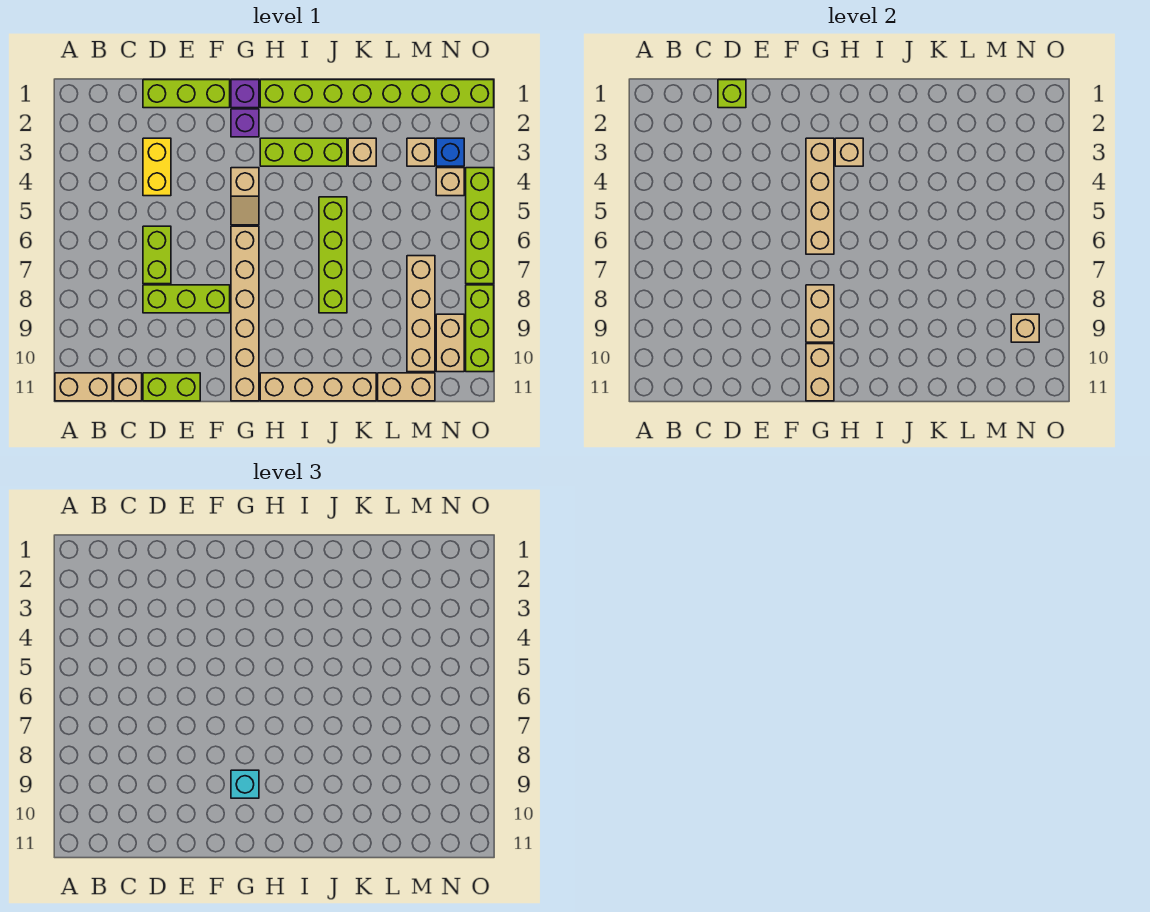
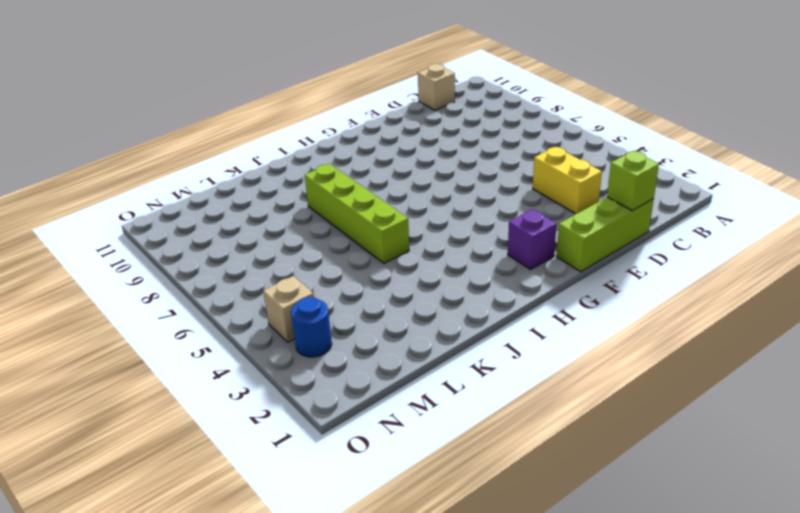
blue 1x1 round brick [291,297,332,357] -> blue 1x1 brick [436,138,464,166]
none -> tan 1x2 brick [55,373,112,401]
none -> lime 1x2 brick [143,226,171,284]
none -> lime 1x3 brick [143,285,230,313]
none -> lime 1x2 brick [143,373,200,401]

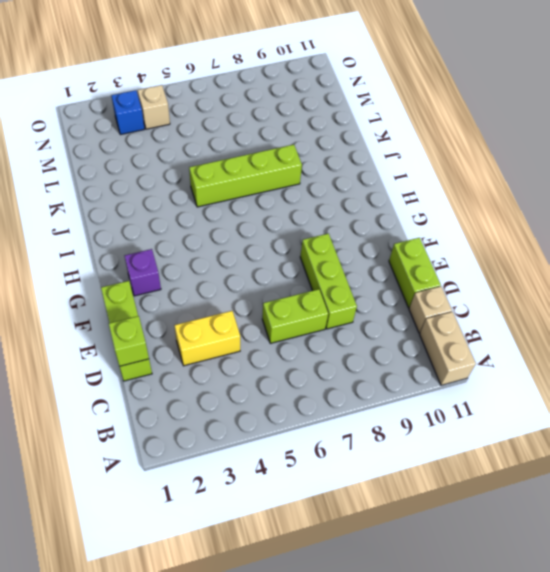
none -> purple 1x1 brick [231,80,259,108]
none -> tan 1x2 slope [231,168,259,225]
none -> tan 1x6 brick [231,226,259,401]
none -> lime 1x8 brick [260,80,494,108]

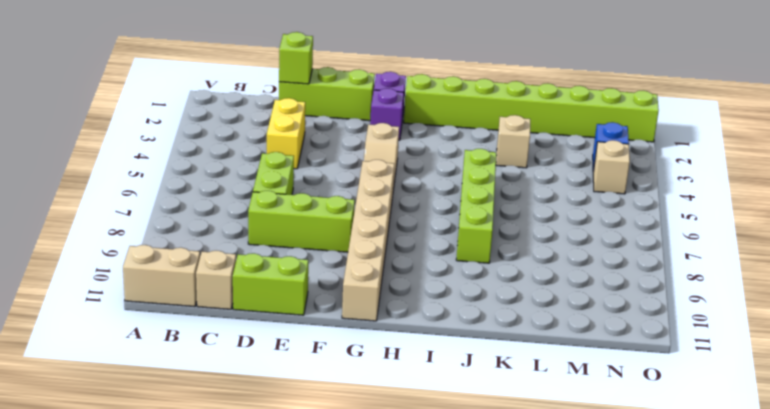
none -> lime 1x3 brick [260,138,347,166]
none -> tan 1x4 brick [260,373,376,401]
none -> tan 1x2 brick [378,373,435,401]
none -> tan 1x1 brick [407,138,435,166]

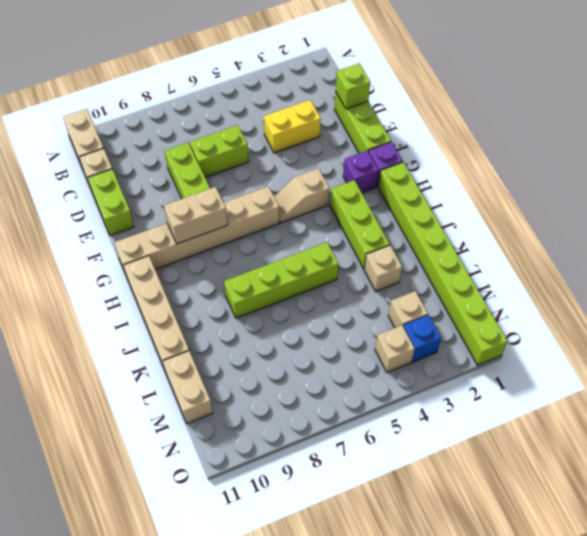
none -> tan 1x4 brick [407,256,435,372]
none -> tan 1x2 brick [436,314,464,372]
none -> lime 1x4 brick [466,168,494,284]
none -> lime 1x3 brick [466,285,494,372]

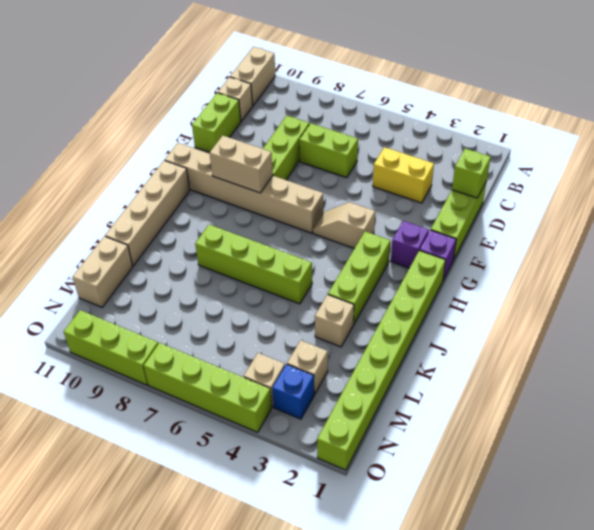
none -> tan 1x4 brick [407,256,435,372]
none -> tan 1x2 brick [436,314,464,372]
none -> tan 1x4 brick [806,138,834,254]
none -> tan 1x2 brick [806,344,834,401]

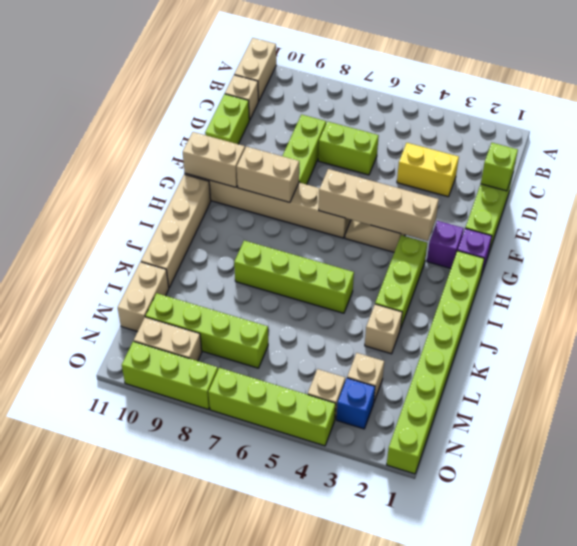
lime 1x4 brick [146,293,268,368] -> tan 1x4 brick [407,256,435,372]
none -> tan 1x1 brick [835,138,863,166]
none -> tan 1x1 brick [1011,314,1039,342]
none -> cyan 1x1 brick [231,770,259,798]

